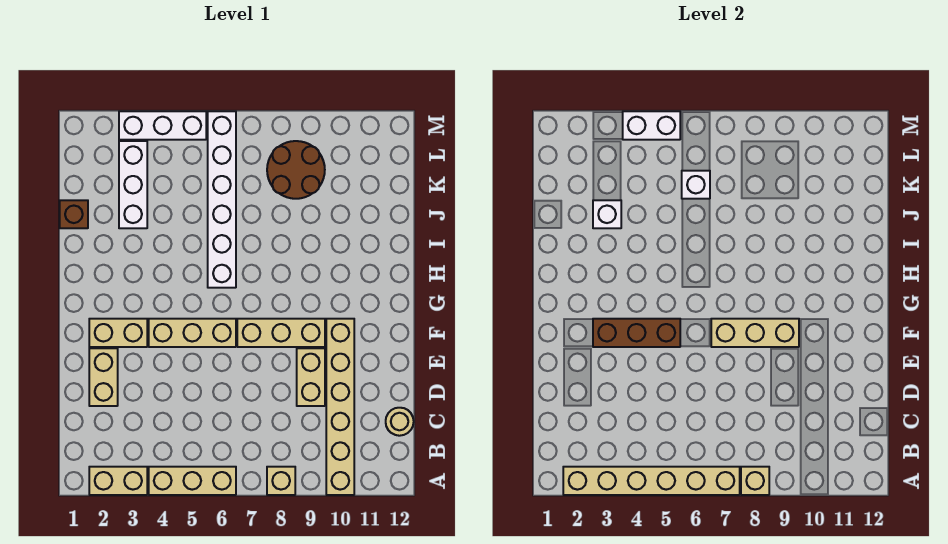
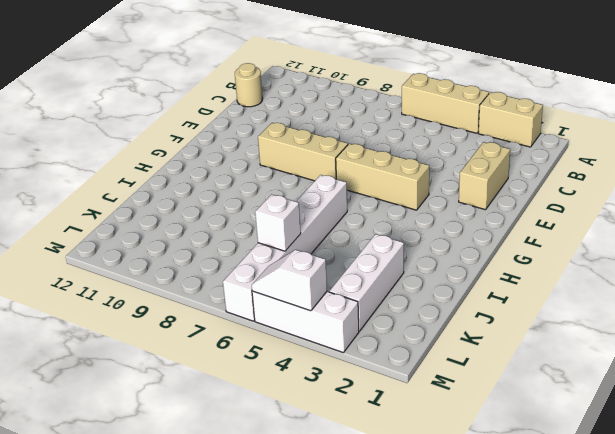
white 1x2 slope [252,250,327,311] -> white 1x2 brick [623,111,680,140]
none -> tan 1x1 brick [267,467,295,495]
none -> tan 1x6 brick [326,319,354,495]
none -> tan 1x2 brick [297,348,325,406]

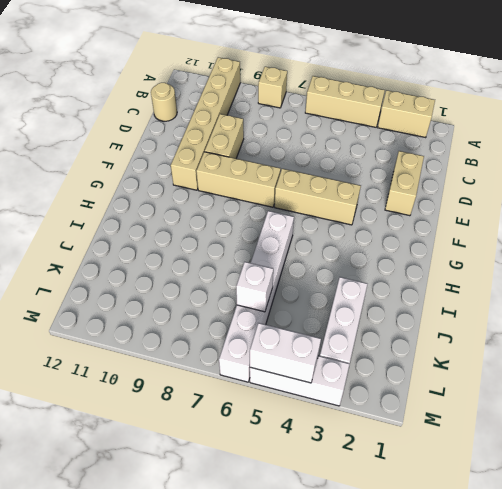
none -> tan 1x2 brick [89,319,147,347]
none -> brown 1x1 brick [60,200,88,228]
none -> brown 2x2 round brick [267,141,325,199]

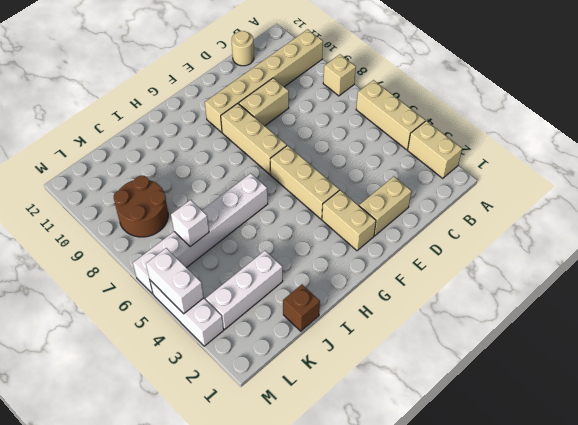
none -> tan 1x6 brick [563,467,740,495]
none -> tan 1x1 brick [741,467,769,495]
none -> brown 1x3 brick [593,319,680,347]

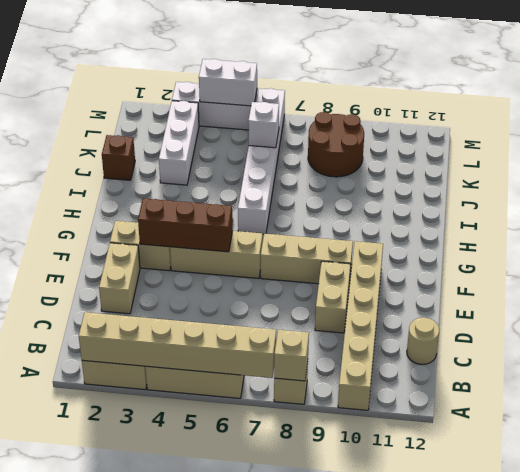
none -> tan 1x3 brick [711,319,799,347]
none -> white 1x1 brick [593,200,621,228]

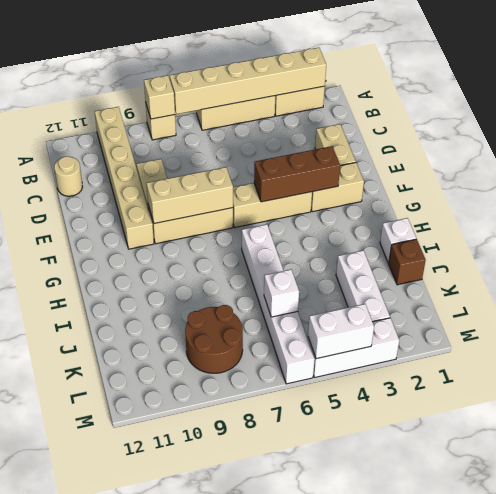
white 1x1 brick [380,218,416,263] -> white 1x1 brick moved to [593,200,621,228]

